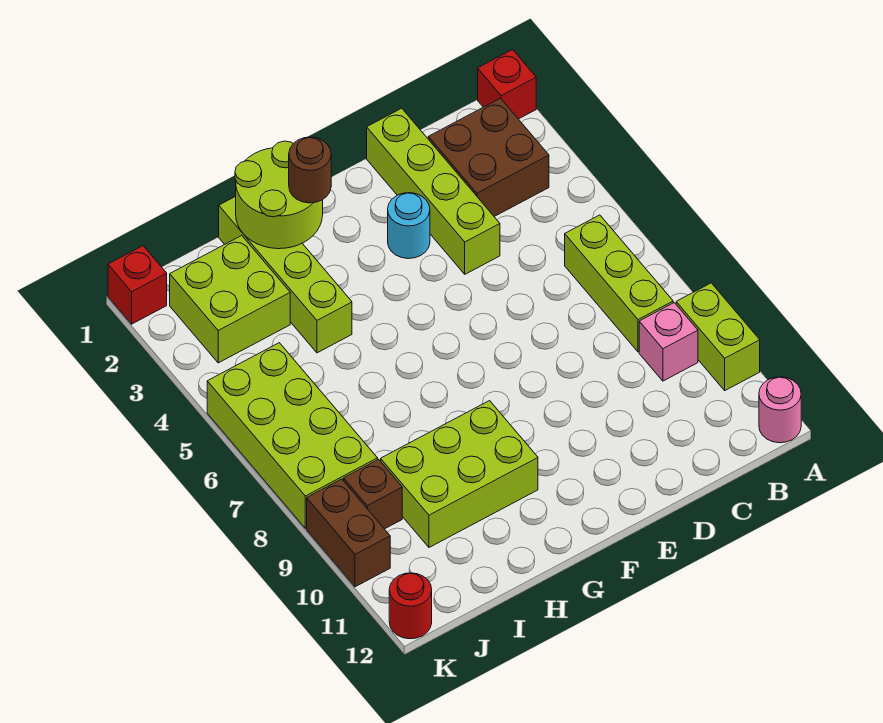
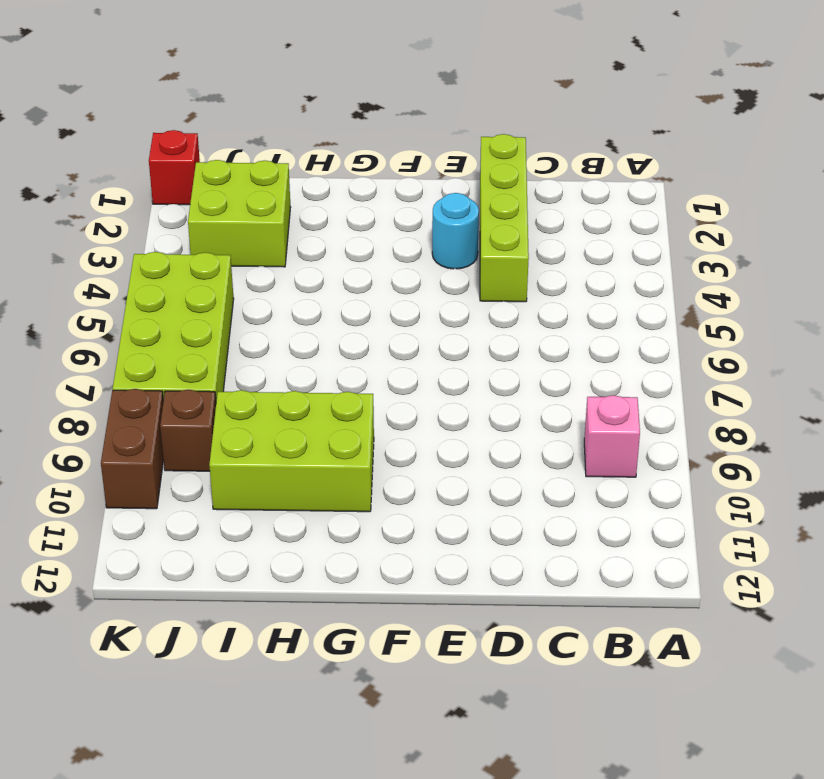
none -> red 1x1 brick [478,50,536,119]
none -> lime 1x2 brick [676,283,760,390]
none -> pink 1x1 round brick [759,377,801,443]

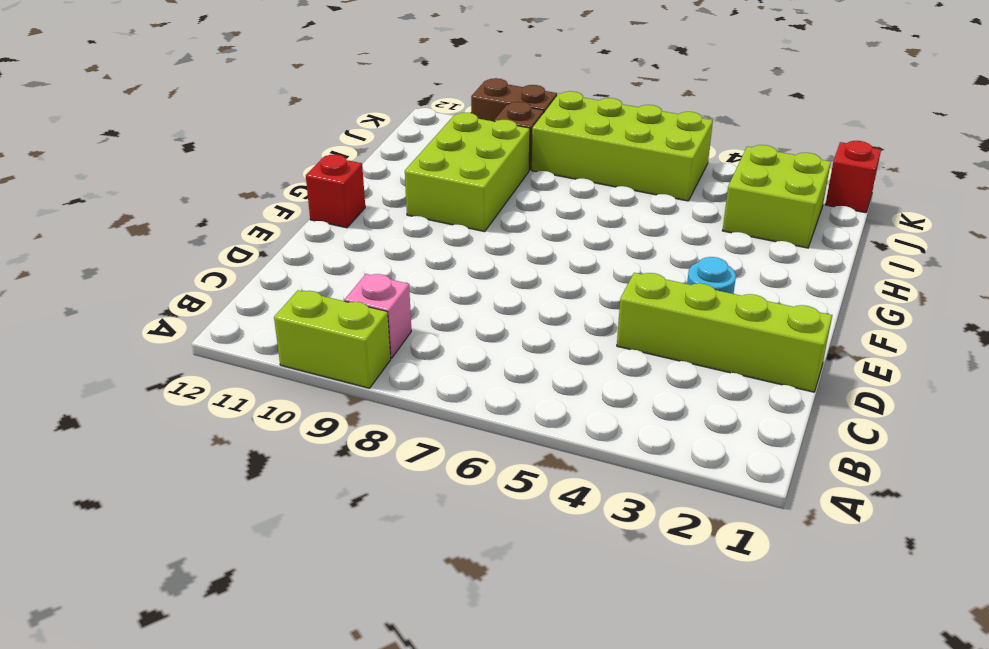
red 1x1 brick [306,155,365,228] -> red 1x1 brick moved to [478,50,536,119]
none -> pink 1x1 round brick [759,377,801,443]
none -> brown 2x2 brick [428,98,549,217]
none -> lime 1x3 brick [565,215,673,352]

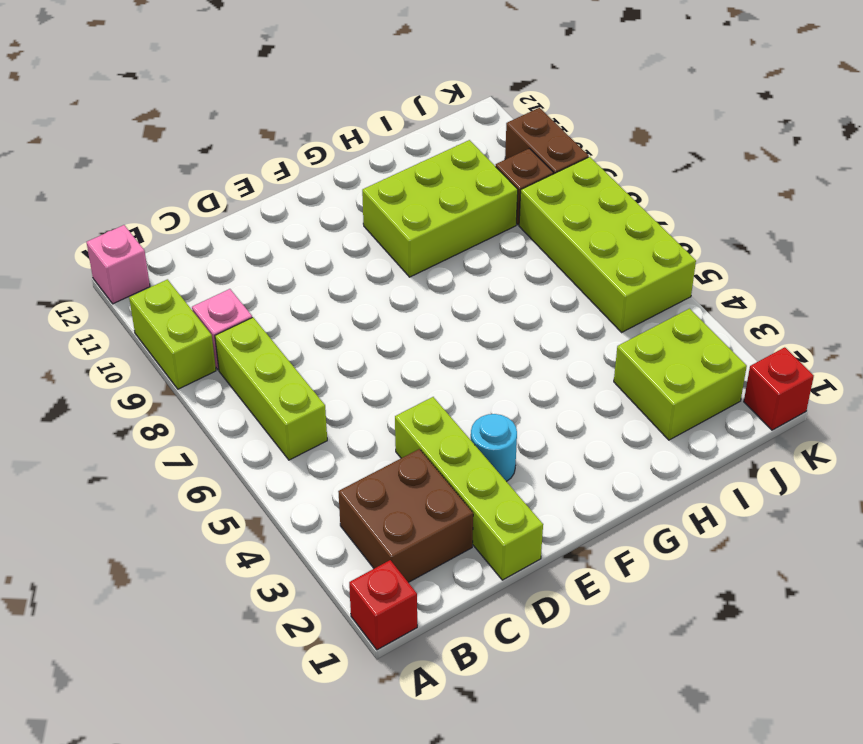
pink 1x1 brick [86,225,150,304] -> pink 1x1 round brick [759,377,801,443]
none -> lime 1x4 brick [219,196,352,353]
none -> red 1x1 round brick [389,573,432,639]
none -> lime 2x2 round brick [235,141,323,249]

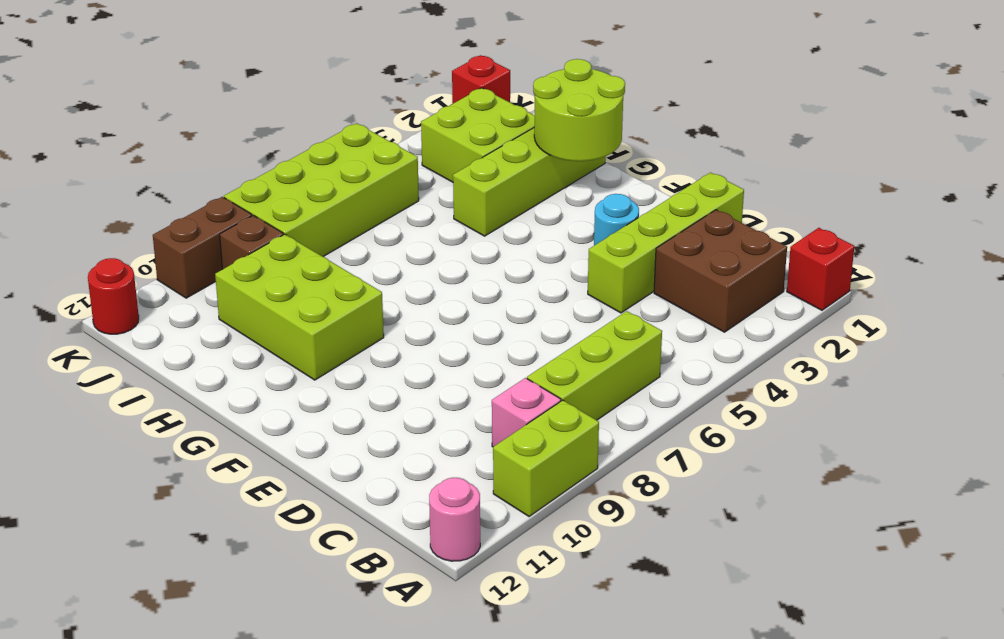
none -> brown 1x1 round brick [289,137,331,203]

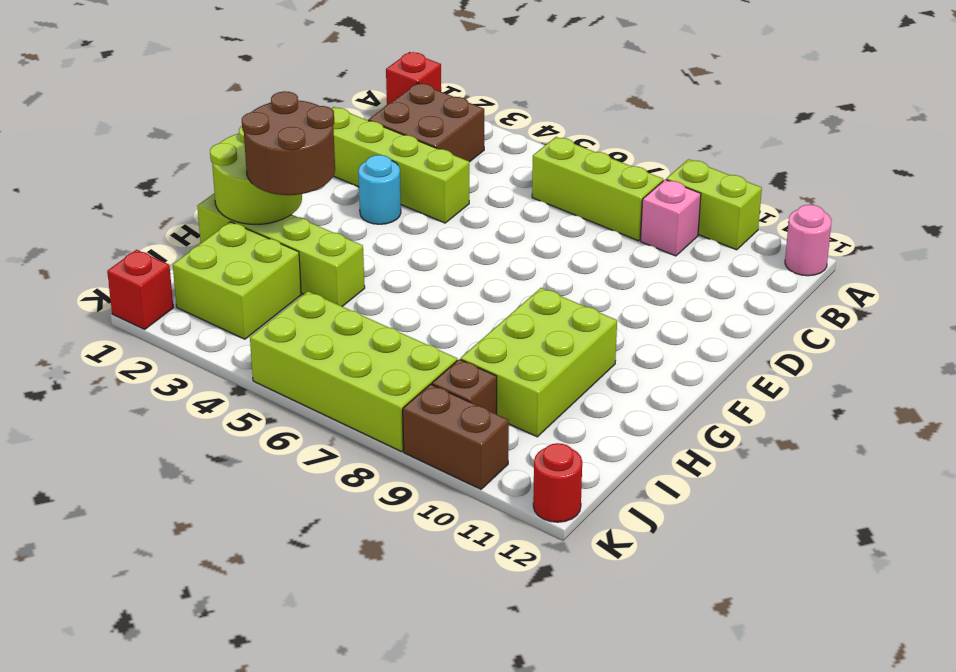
brown 2x2 round brick [242,91,335,195] -> brown 1x1 round brick [289,137,331,203]

